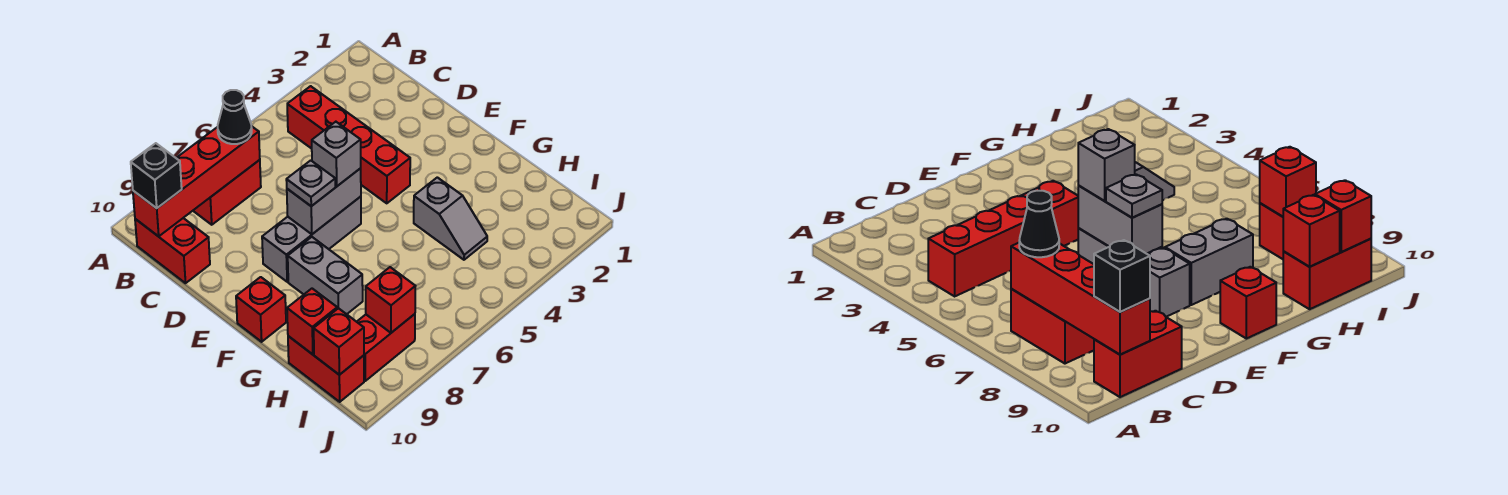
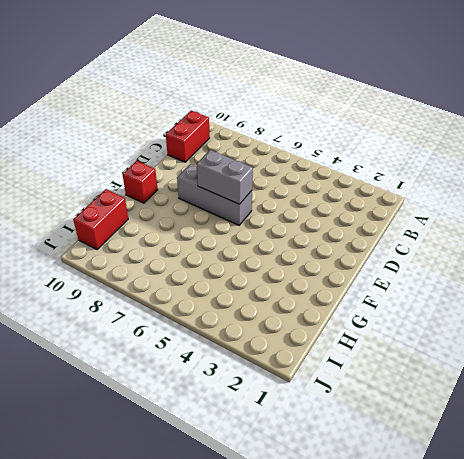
none -> red 1x4 brick [287,86,410,203]
none -> red 1x2 brick [193,160,261,225]
none -> grey 1x2 brick [288,237,363,314]

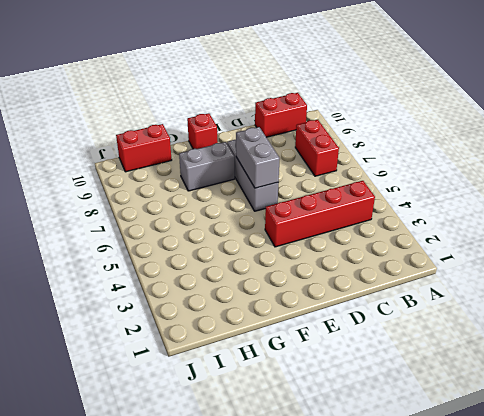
none -> grey 1x2 slope [414,177,487,260]
none -> red 1x2 brick [357,314,415,381]
none -> red 1x4 brick [133,126,260,236]

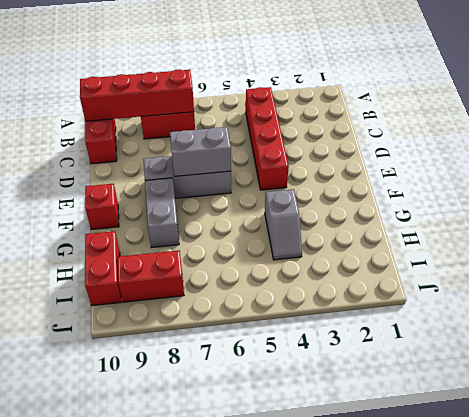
none -> red 1x1 brick [287,289,337,354]
none -> red 1x1 brick [366,267,415,333]
none -> red 1x1 brick [314,308,364,375]

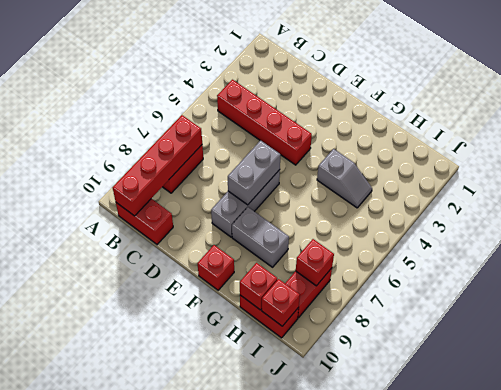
none -> black 1x1 cone [218,90,252,144]
none -> black 1x1 brick [131,143,182,208]
none -> grey 1x1 brick [312,122,361,186]

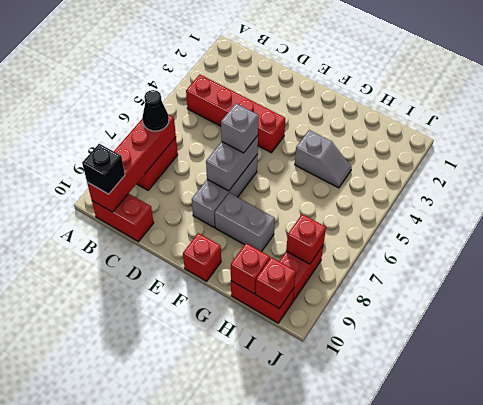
none -> grey 1x1 plate [286,160,336,206]

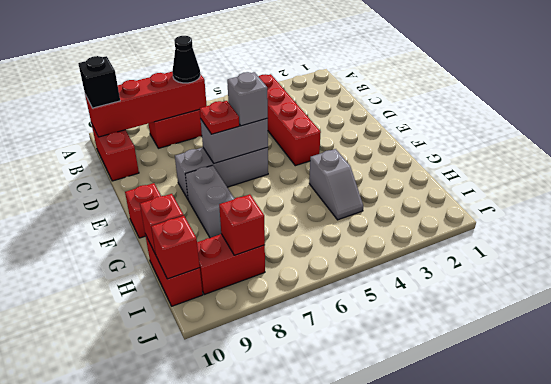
red 1x1 plate [199,101,239,134] -> grey 1x1 plate [286,160,336,206]

